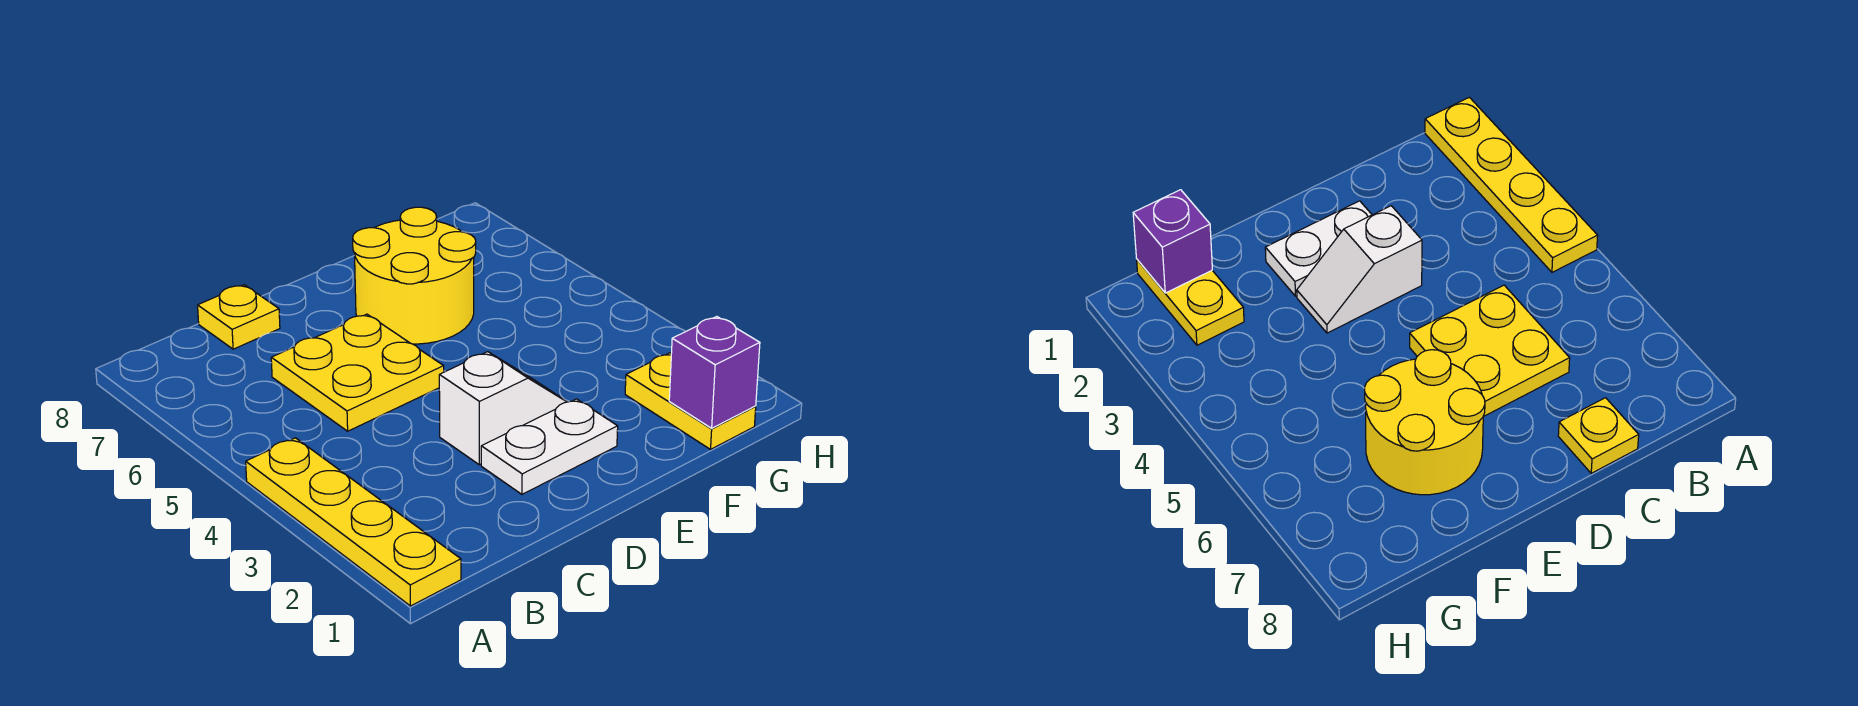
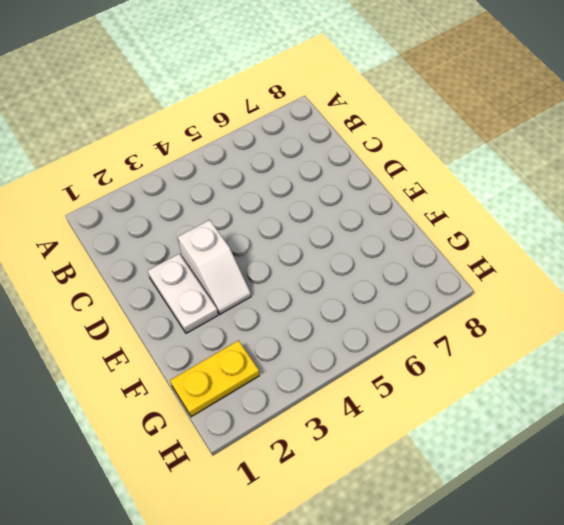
none -> yellow 1x4 plate [246,438,461,606]
none -> yellow 2x2 plate [271,314,444,431]

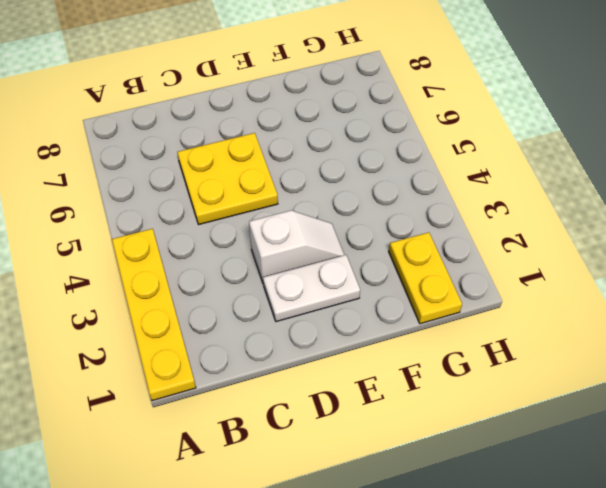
none -> yellow 1x1 plate [198,285,280,349]
none -> yellow 2x2 round brick [353,207,476,344]

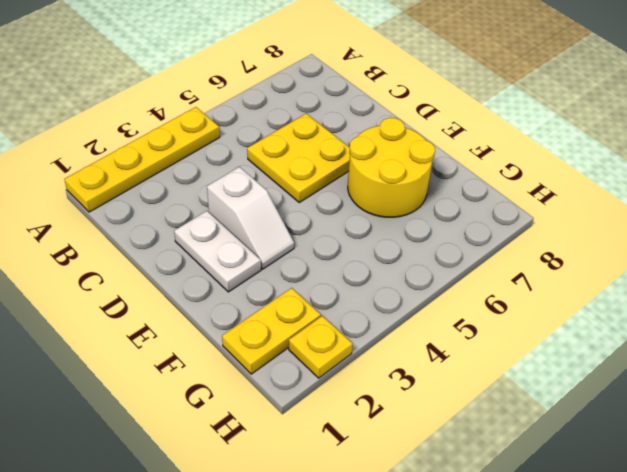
yellow 1x1 plate [289,316,353,378] -> yellow 1x1 plate moved to [198,285,280,349]
none -> purple 1x1 brick [669,317,760,428]

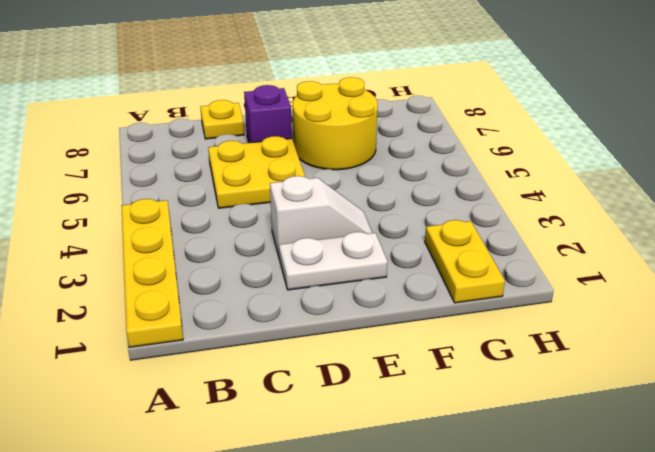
purple 1x1 brick [244,85,292,143] -> purple 1x1 brick moved to [669,317,760,428]

